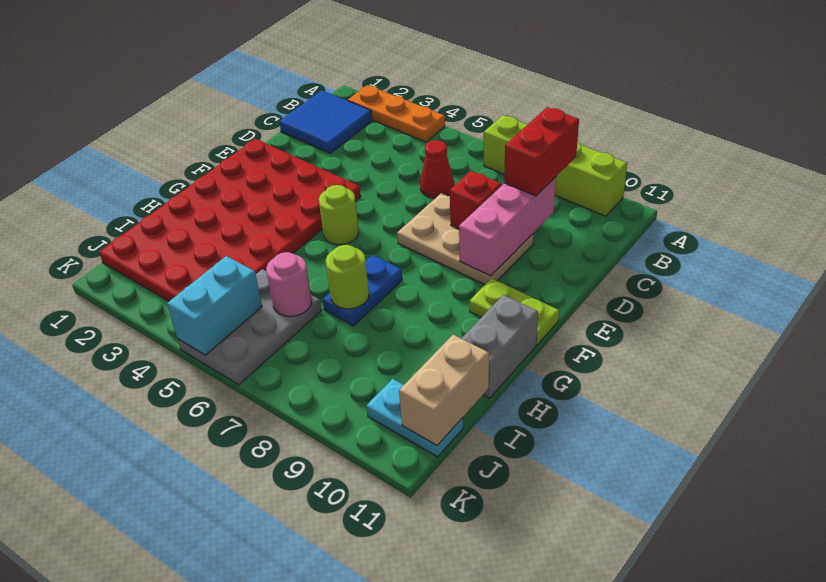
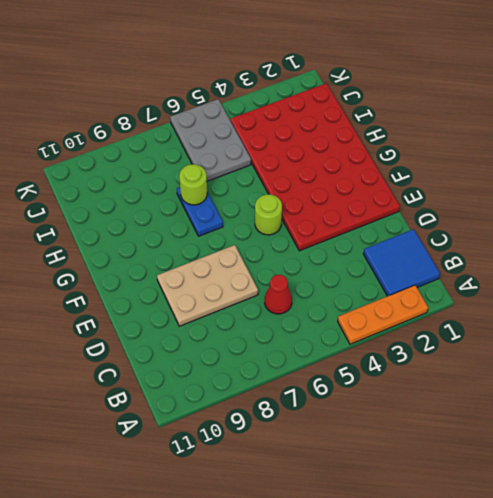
none -> lime 1x4 brick [484,115,627,216]
none -> lime 1x2 plate [470,278,559,345]
none -> grey 1x2 brick [462,295,538,398]

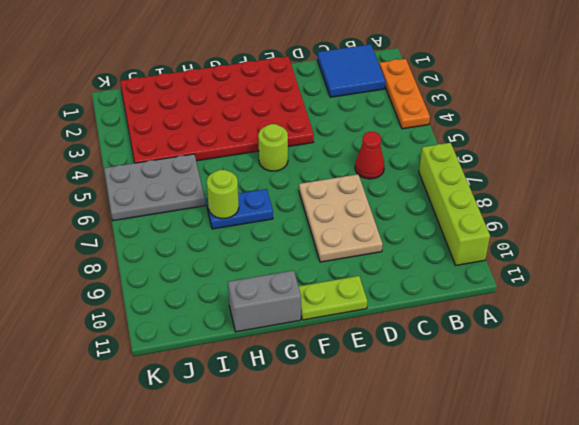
lime 1x2 plate [299,276,367,320] -> lime 1x2 plate turned to [470,278,559,345]
none -> cyan 1x2 plate [366,379,463,457]
none -> pink 1x3 brick [459,177,556,276]
none -> red 1x1 brick [450,171,502,229]

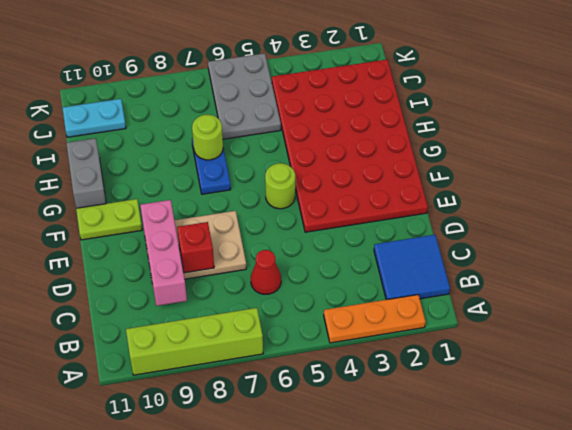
none -> pink 1x1 round brick [266,252,312,317]
none -> tan 1x2 brick [399,335,489,445]
none -> cyan 1x2 brick [167,256,262,355]

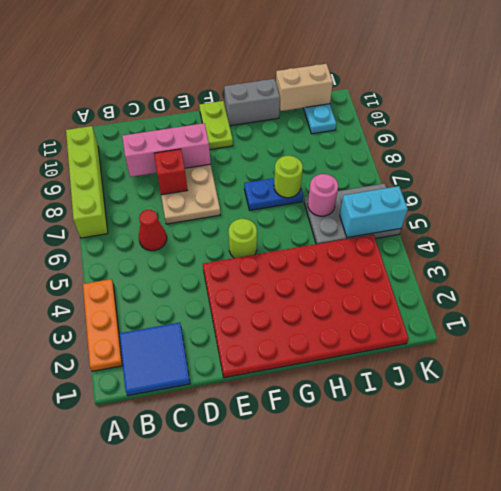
none -> red 1x2 brick [504,107,579,196]

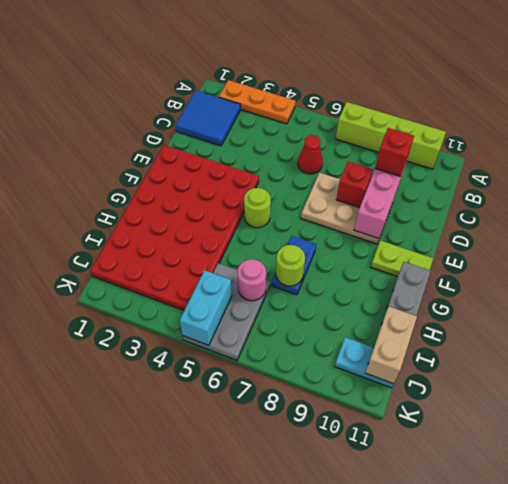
red 1x1 brick [375,128,414,176] -> red 1x2 brick [504,107,579,196]

